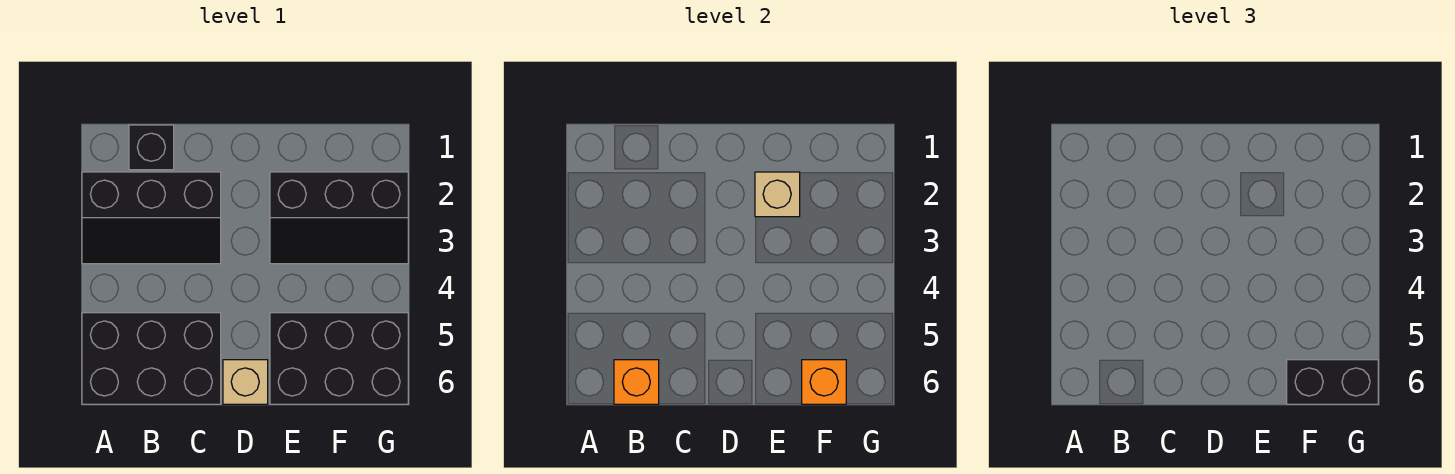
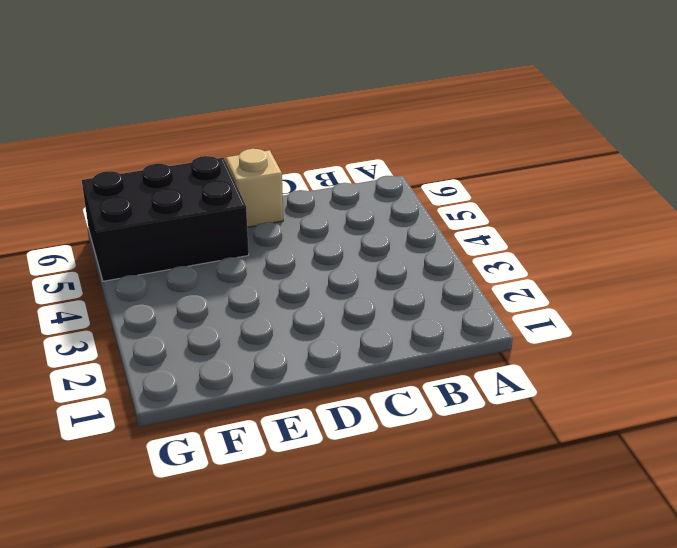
none -> black 2x3 slope [82,172,221,264]
none -> black 2x3 brick [82,313,221,404]

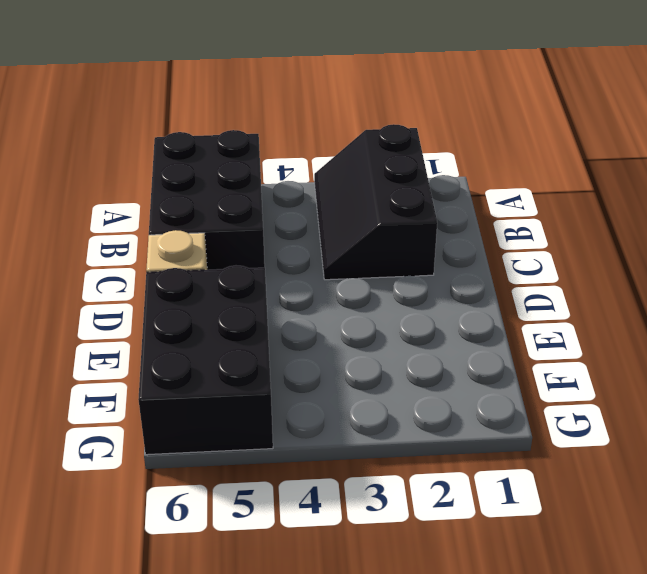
none -> black 1x1 brick [129,125,174,170]
none -> black 2x3 slope [270,172,408,264]

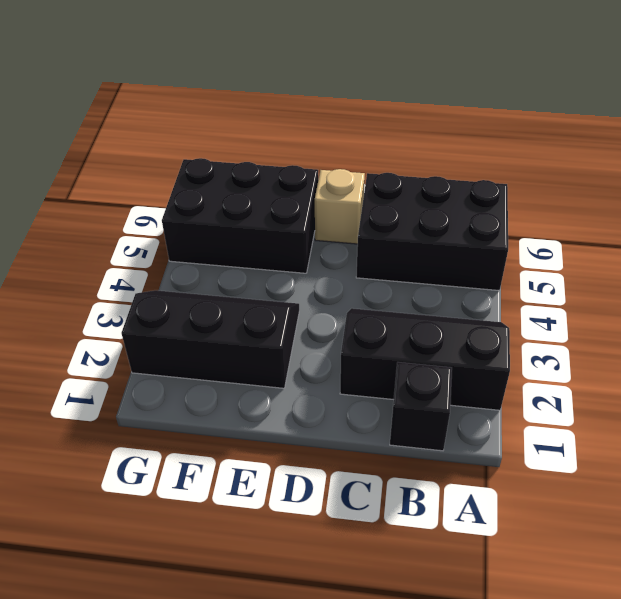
none -> orange 1x1 brick [614,360,659,404]
none -> tan 1x1 brick [755,172,800,217]

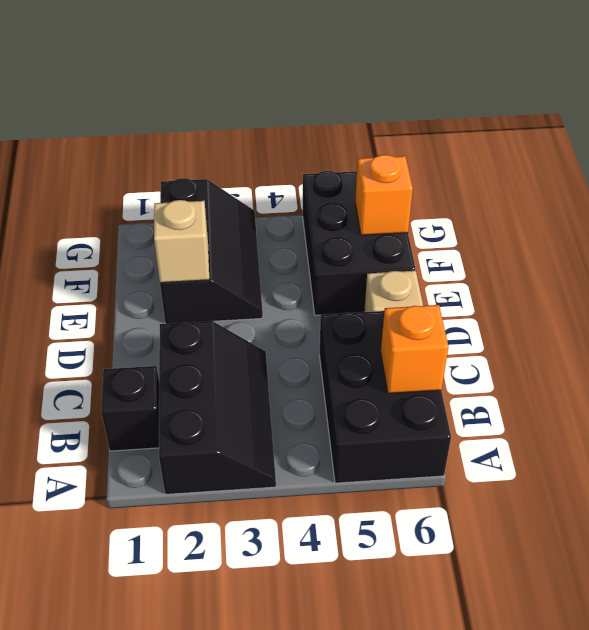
none -> black 1x2 brick [1287,360,1378,404]

